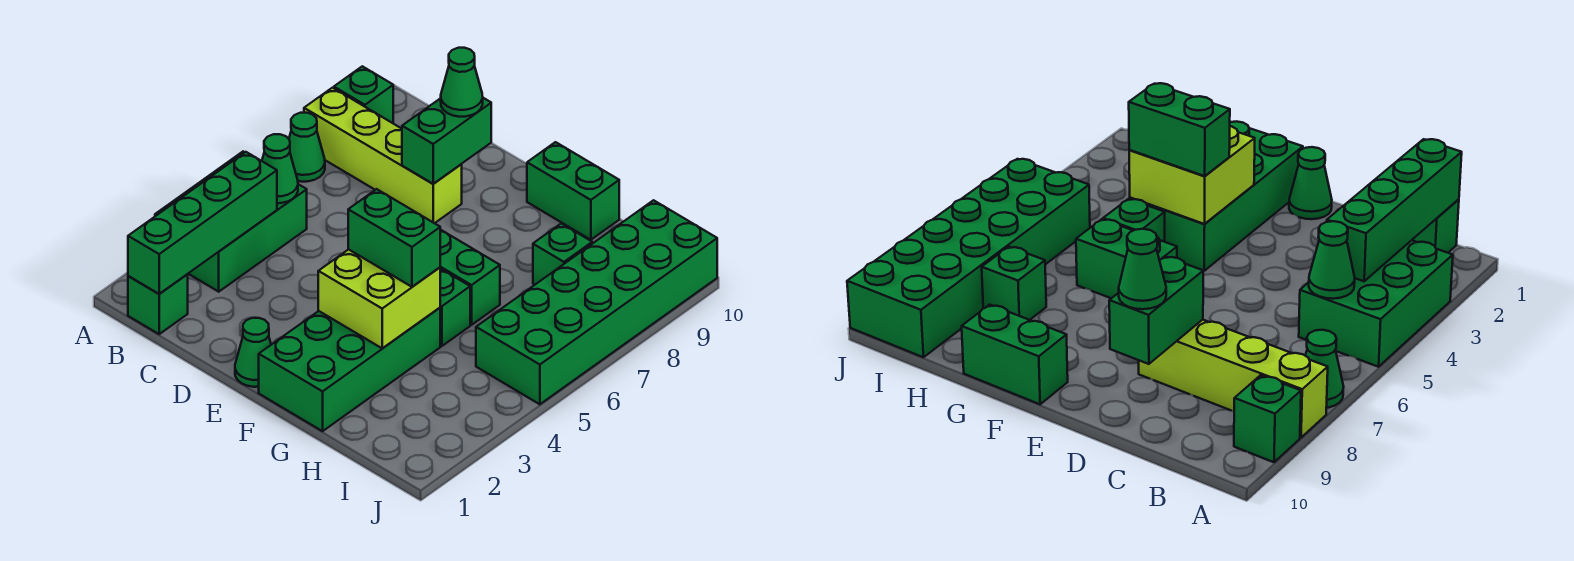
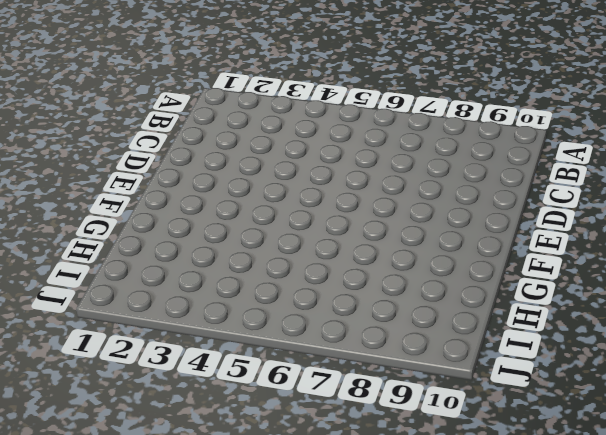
none -> green 2x3 brick [155,152,307,292]
none -> green 1x1 cone [289,113,325,182]
none -> lime 1x4 brick [304,88,462,223]

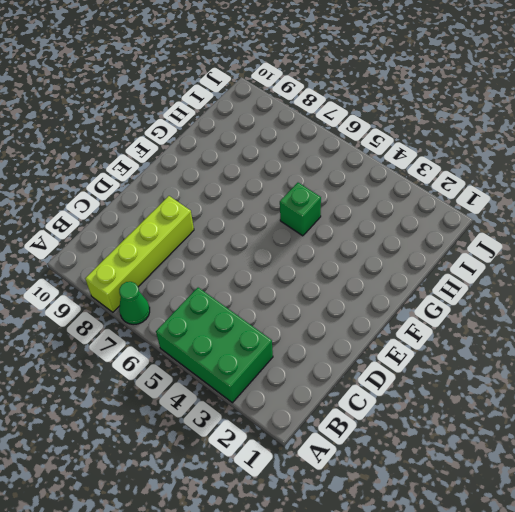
none -> green 1x1 brick [334,66,393,123]
none -> green 1x1 brick [128,275,188,334]
none -> green 1x1 cone [235,318,271,387]

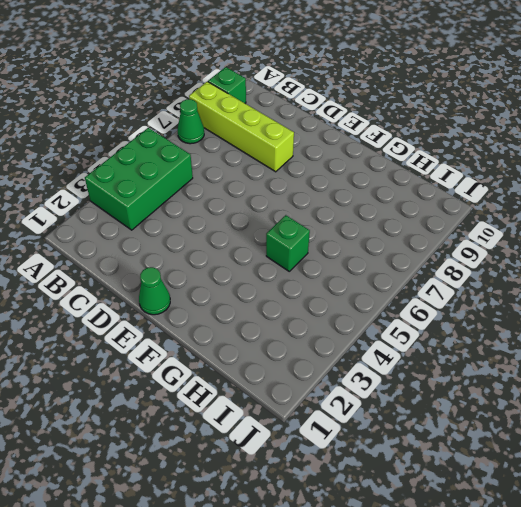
none -> green 1x1 brick [128,275,188,334]
none -> green 2x4 brick [259,308,440,431]
none -> green 1x2 brick [440,230,500,325]

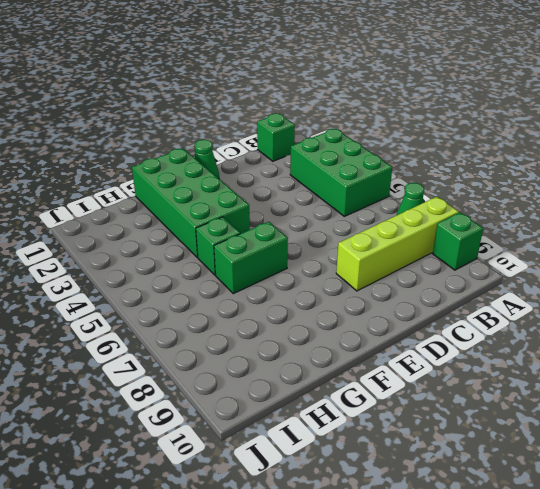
none -> green 1x2 brick [527,142,619,240]
none -> green 1x1 brick [533,223,592,284]
none -> green 2x6 brick [476,200,717,404]

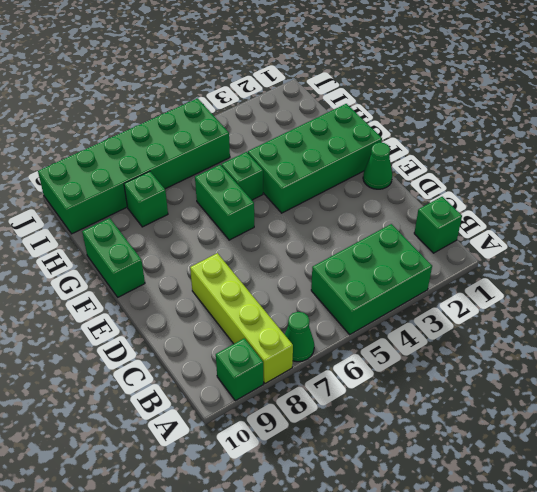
none -> green 1x4 brick [128,152,277,294]
none -> green 1x1 cone [262,134,298,203]
none -> green 1x2 brick [402,98,491,184]

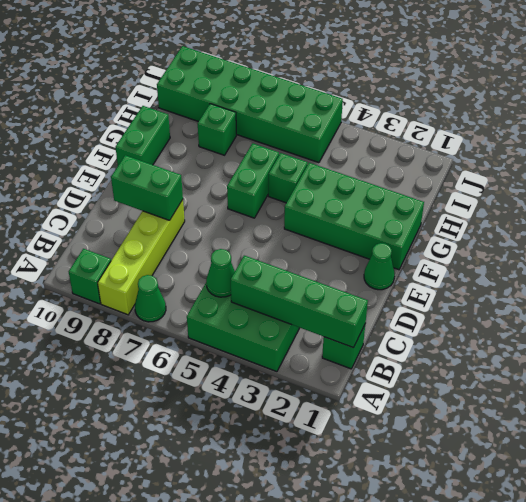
none -> lime 2x2 brick [318,249,440,348]
none -> green 1x1 cone [441,48,483,117]
none -> green 1x2 brick [348,189,440,287]

